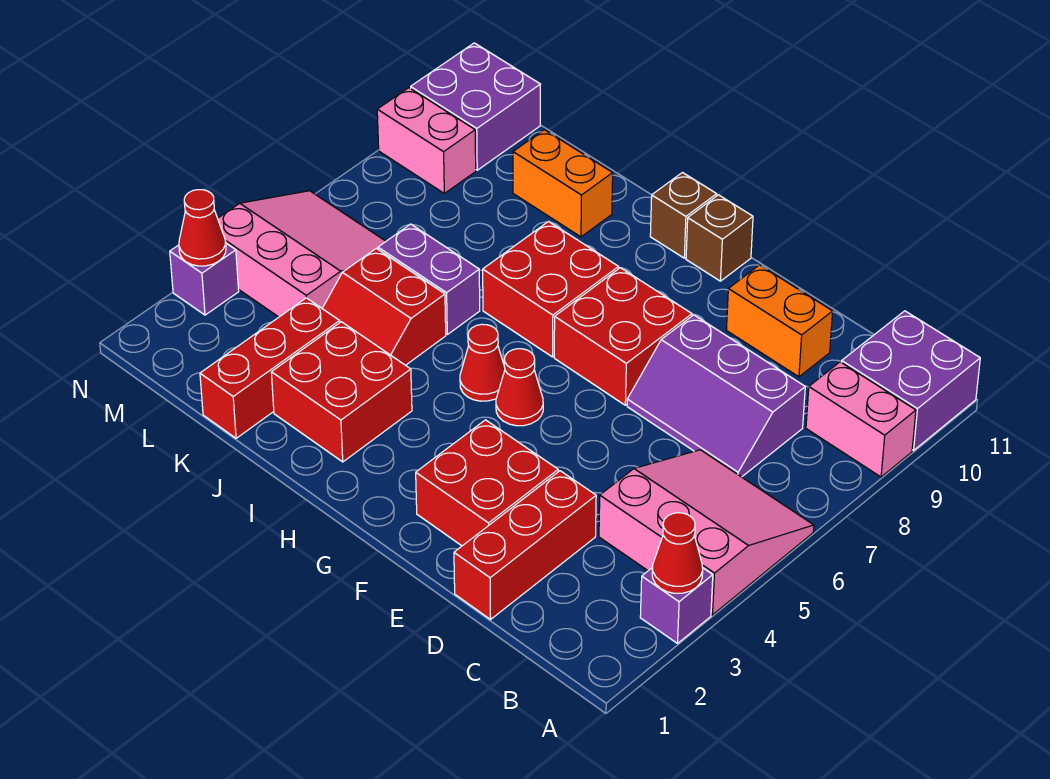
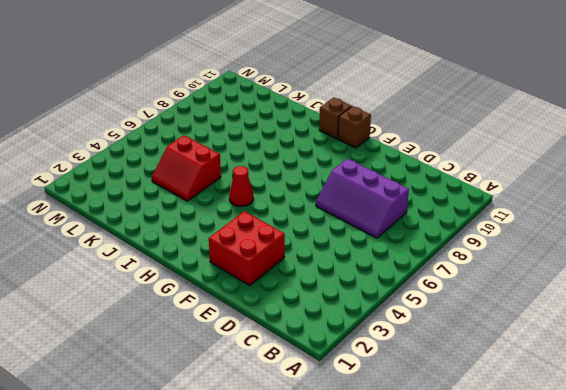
none -> purple 1x1 brick [640,568,713,643]
none -> pink 3x3 slope [599,450,814,615]
none -> pink 1x2 brick [806,362,916,477]

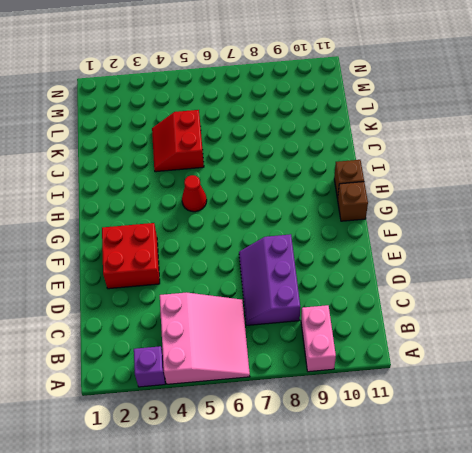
none -> purple 2x2 brick [842,311,980,450]
none -> red 1x3 brick [454,471,596,619]
none -> orange 1x2 brick [726,265,833,377]

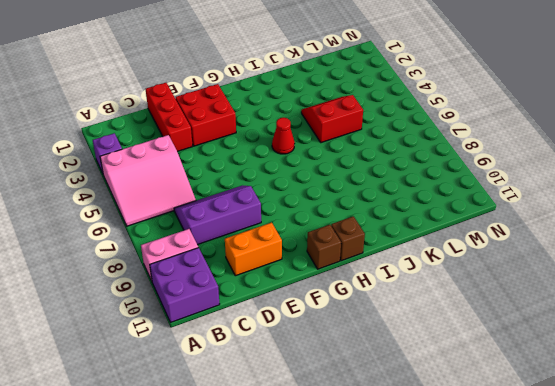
none -> red 2x2 brick [554,268,692,405]
none -> red 1x1 cone [496,349,543,426]
none -> red 2x2 brick [483,222,619,357]

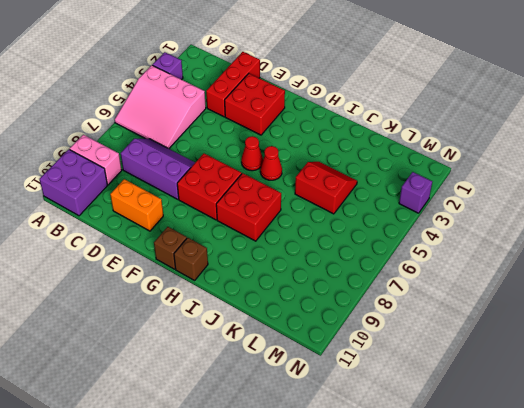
none -> red 2x2 brick [271,322,412,462]
none -> purple 1x2 brick [378,224,480,334]
none -> orange 1x2 brick [513,130,613,237]

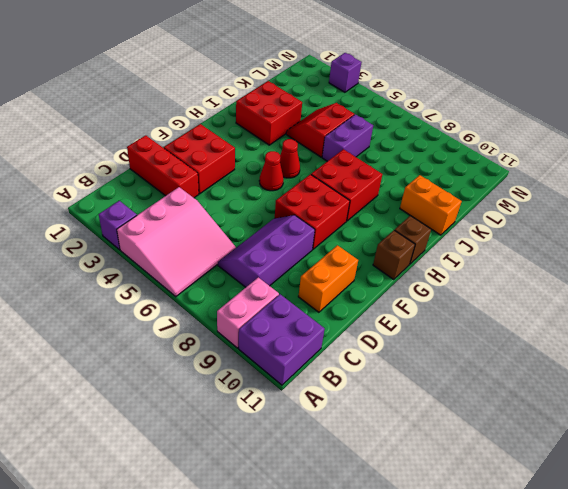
orange 1x2 brick [400,175,462,235] -> orange 1x2 brick turned to [513,130,613,237]
none -> red 1x3 brick [200,298,340,438]
none -> pink 3x3 slope [218,191,386,317]
none -> pink 1x2 brick [377,88,476,193]

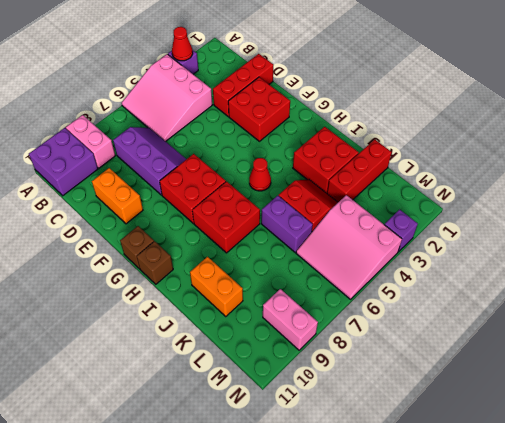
none -> red 1x1 cone [496,349,543,426]
none -> purple 2x2 brick [411,43,540,170]
none -> red 1x1 cone [179,190,226,266]

